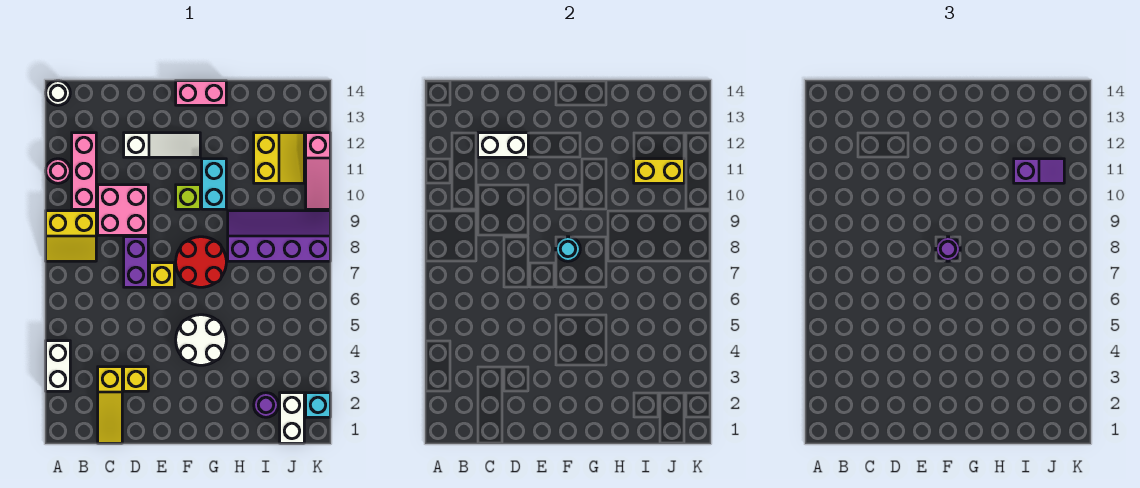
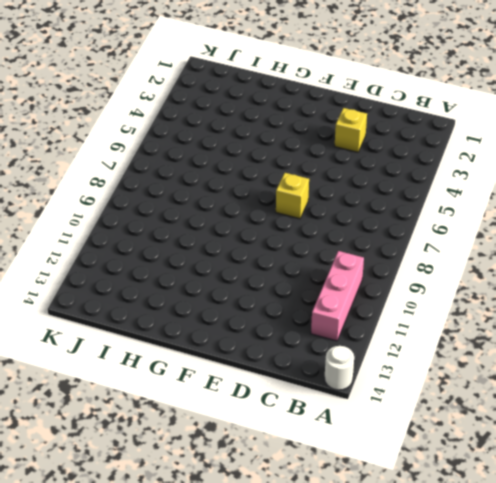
none -> white 1x2 brick [46,341,70,391]
none -> yellow 2x2 slope [46,211,96,261]
none -> pink 1x1 round brick [46,159,70,183]

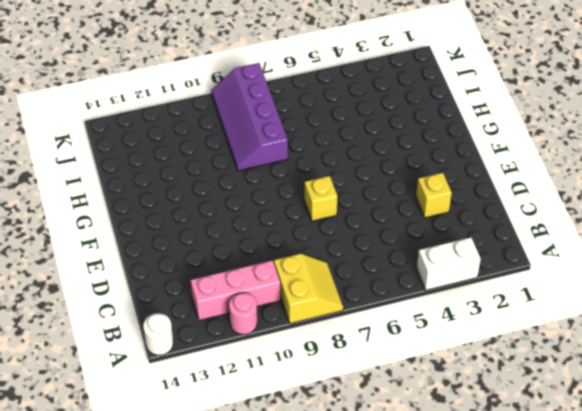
none -> yellow 1x3 slope [98,367,122,443]
none -> pink 2x2 brick [98,185,148,235]
none -> purple 1x2 brick [124,237,148,287]

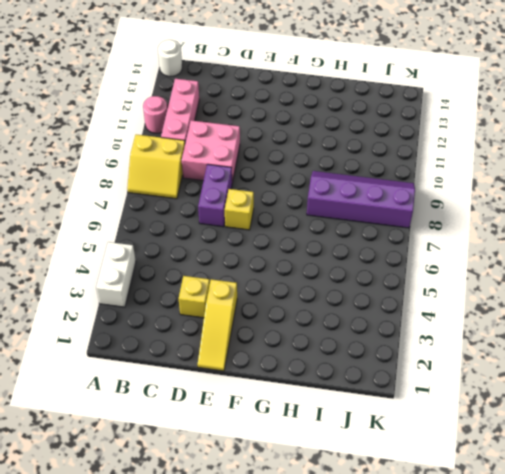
yellow 1x3 slope [198,279,237,371] -> yellow 1x3 slope moved to [98,367,122,443]
none -> white 1x3 slope [124,133,200,157]
none -> white 2x2 round brick [176,315,226,365]
none -> red 2x2 round brick [176,237,226,287]

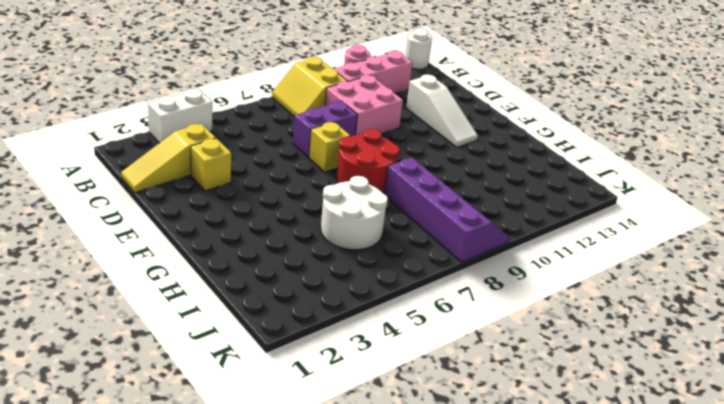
white 2x2 round brick [321,176,388,250] -> white 2x2 round brick moved to [176,315,226,365]
none -> lime 1x1 brick [176,185,200,209]
none -> pink 1x2 brick [176,81,226,105]
none -> cyan 1x2 brick [202,159,226,209]

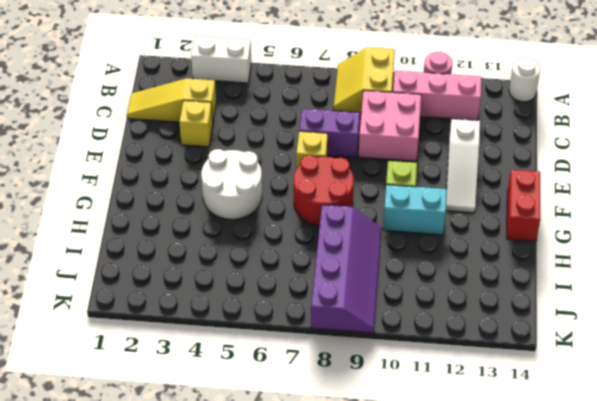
red 1x2 brick [507,170,540,241] -> pink 1x2 brick [176,81,226,105]
none -> purple 1x1 round brick [254,393,278,417]
none -> yellow 2x2 slope [254,133,304,183]
none -> white 1x2 brick [280,393,304,443]

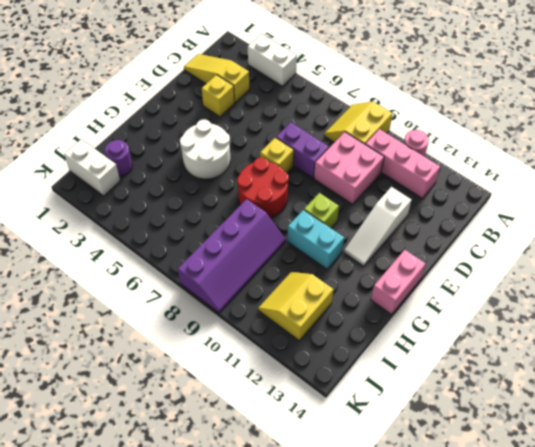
yellow 2x2 slope [258,272,334,341] -> yellow 2x2 slope turned to [254,133,304,183]
none -> white 1x1 round brick [46,81,70,105]
none -> cyan 1x1 brick [306,393,330,417]
none -> pink 1x3 slope [306,133,330,209]

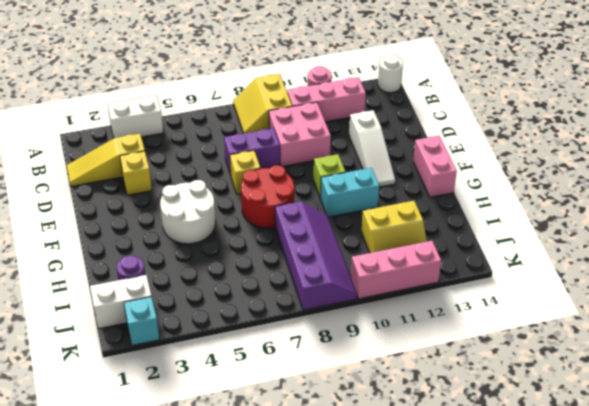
pink 1x3 brick [351,241,441,299] -> pink 1x3 slope [306,133,330,209]
none -> white 1x2 brick [478,133,528,157]
none -> cyan 1x1 round brick [556,237,580,261]
none -> yellow 1x2 brick [634,159,684,183]

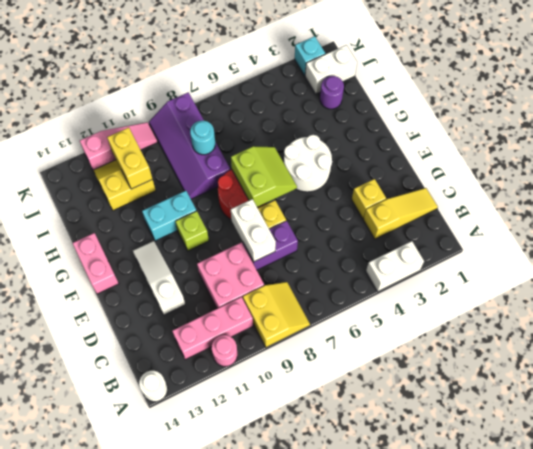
white 1x2 brick [231,199,276,262] -> white 1x2 brick moved to [478,133,528,157]
lime 2x2 slope [231,146,297,207] -> none
cyan 1x1 round brick [190,121,215,155] -> cyan 1x1 round brick moved to [556,237,580,261]
none -> purple 1x1 round brick [936,237,960,261]
none -> purple 1x2 slope [1014,159,1064,183]

